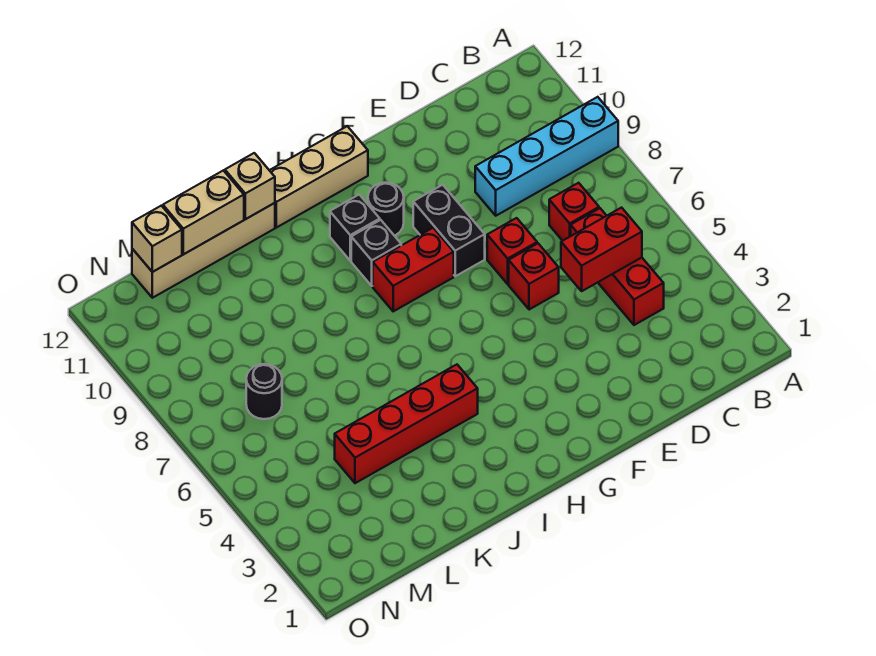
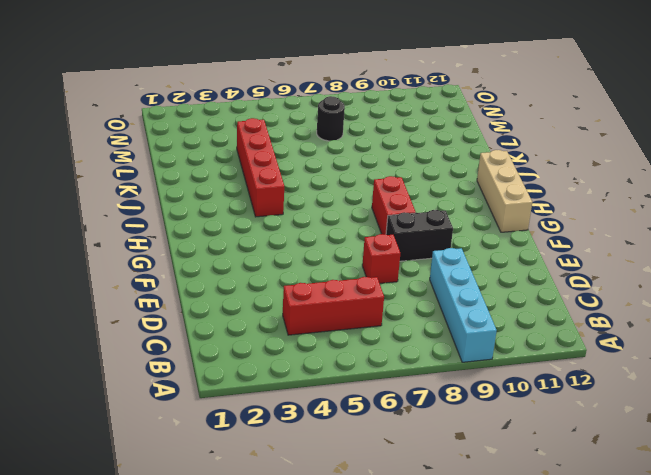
none -> red 1x1 brick [549,183,599,241]
none -> red 1x1 brick [509,244,559,310]
none -> black 1x1 round brick [368,183,404,236]

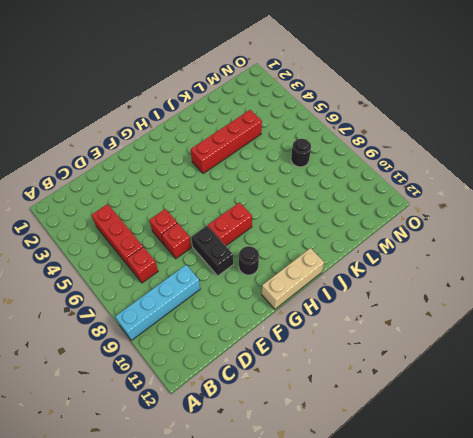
none -> black 1x1 brick [351,220,401,286]
none -> black 1x1 brick [330,195,380,261]
none -> tan 1x4 brick [132,203,275,298]

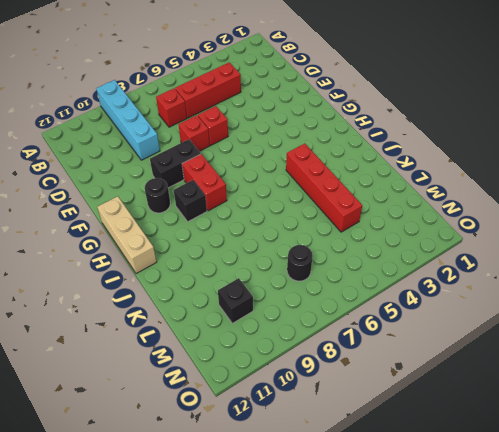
black 1x1 brick [218,278,253,323] -> black 1x1 brick moved to [330,195,380,261]
none -> tan 1x4 brick [132,203,275,298]
none -> red 1x2 brick [561,208,642,291]
none -> tan 1x1 brick [225,153,275,219]

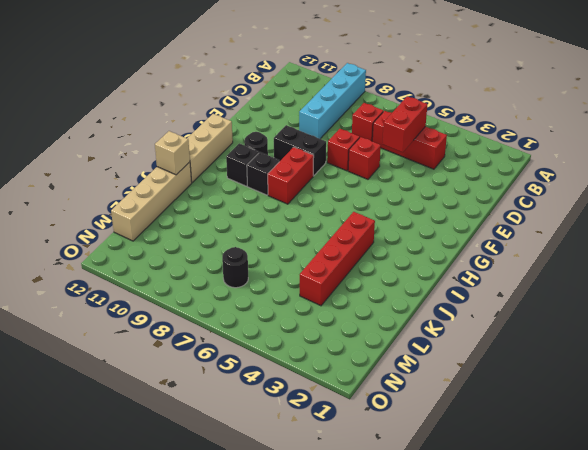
none -> tan 1x2 brick [163,170,244,254]
none -> tan 1x1 brick [132,206,182,272]

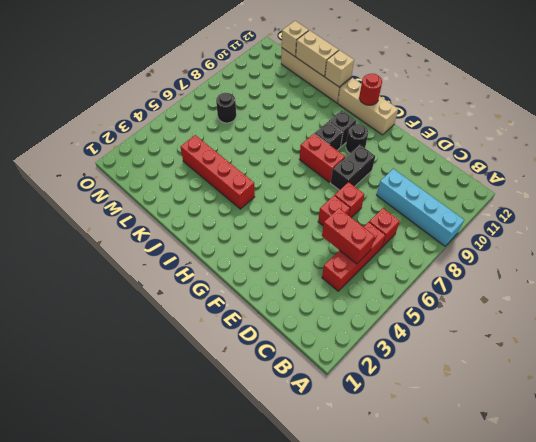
red 1x1 round brick [359,74,382,105] -> none

